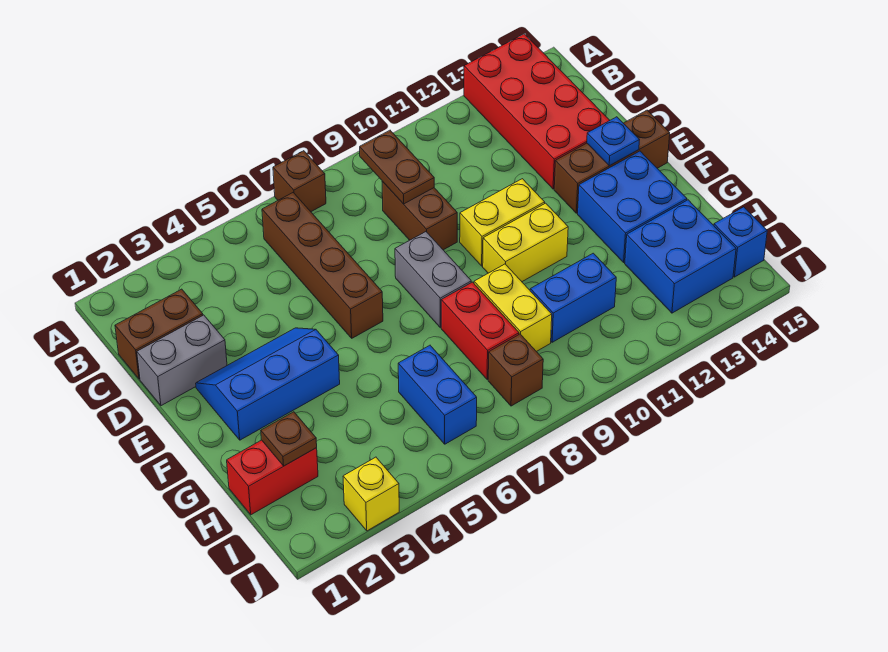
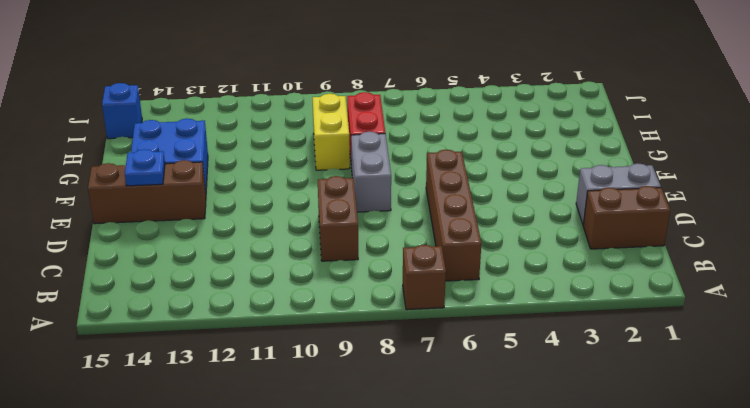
none -> red 2x4 brick [464,34,610,189]
none -> blue 2x3 slope [196,328,340,440]
none -> yellow 1x2 brick [460,179,545,266]

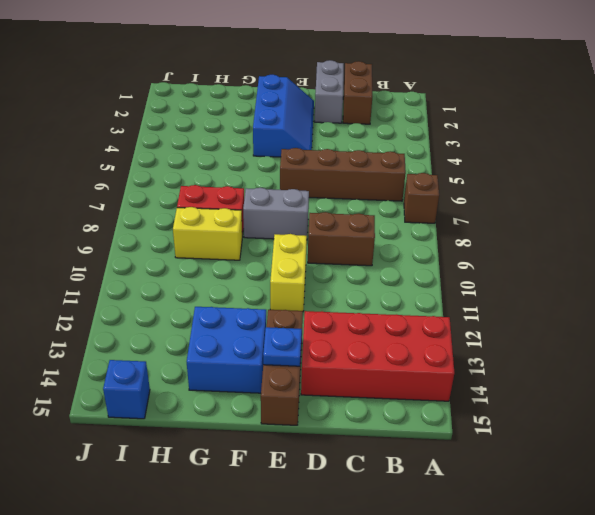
none -> yellow 1x2 brick [483,203,568,282]
none -> red 1x2 brick [227,440,318,515]
none -> blue 1x2 brick [398,345,477,444]

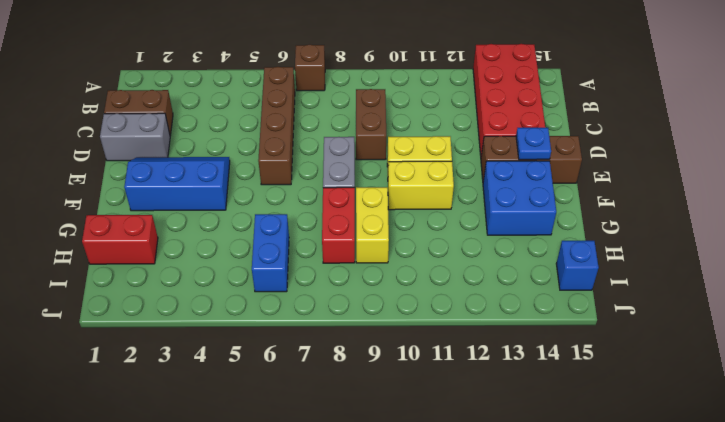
none -> blue 1x2 brick [530,253,616,342]
none -> blue 2x2 brick [625,200,736,313]
none -> brown 1x1 brick [488,334,543,406]

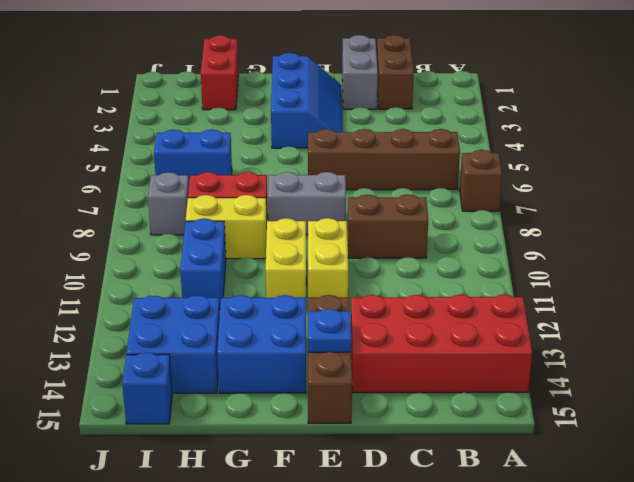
grey 1x1 brick [148,172,189,235] -> brown 1x1 brick [488,334,543,406]
none -> yellow 1x1 brick [343,457,399,531]
none -> brown 1x2 plate [360,130,434,204]
none -> brown 1x1 plate [261,412,317,466]

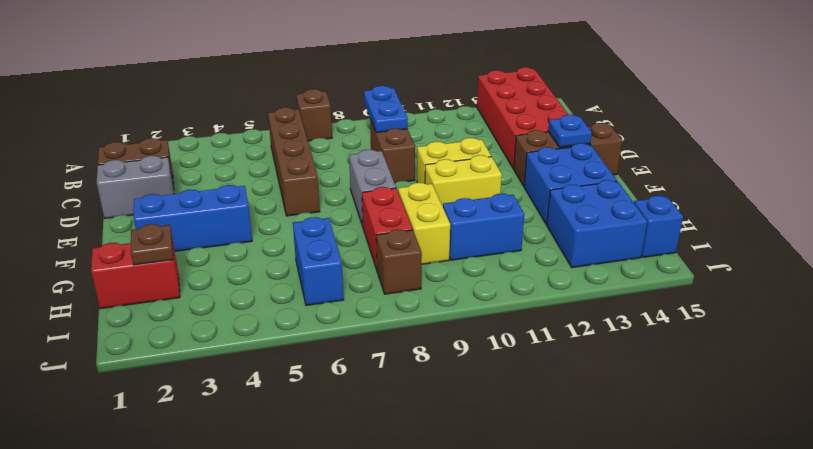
blue 1x2 plate [364,86,408,132] -> brown 1x2 plate [360,130,434,204]
none -> yellow 1x1 brick [343,457,399,531]

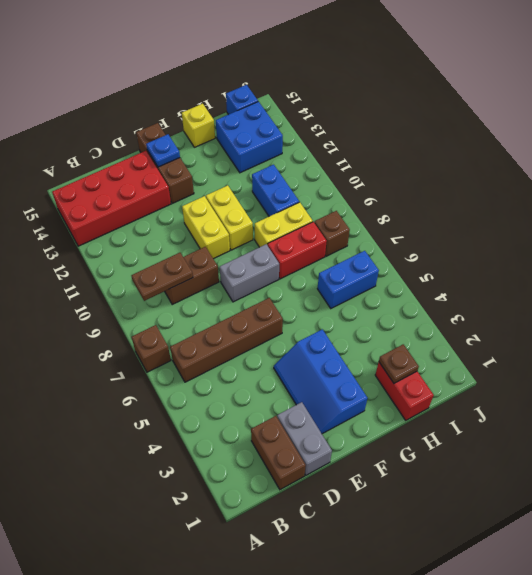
yellow 1x1 brick [182,104,215,147] -> yellow 1x1 brick moved to [343,457,399,531]
none -> blue 2x2 brick [578,151,687,262]

